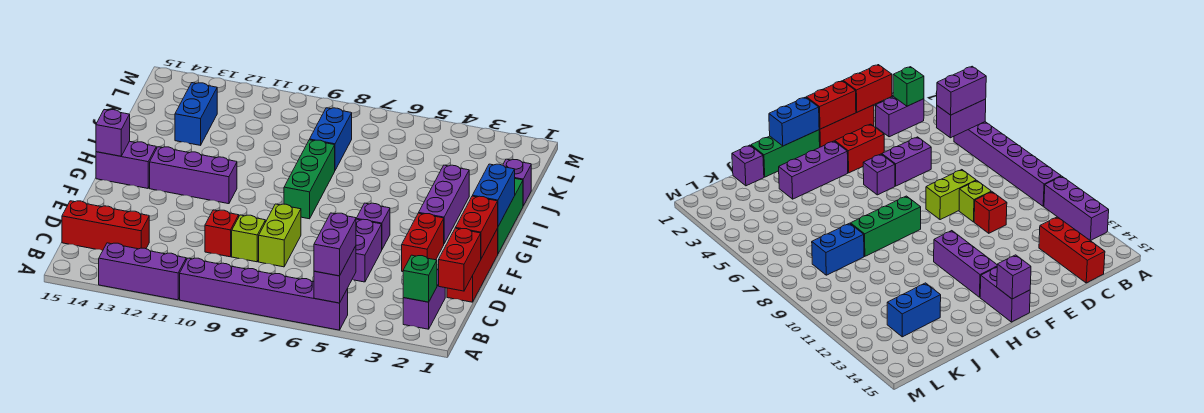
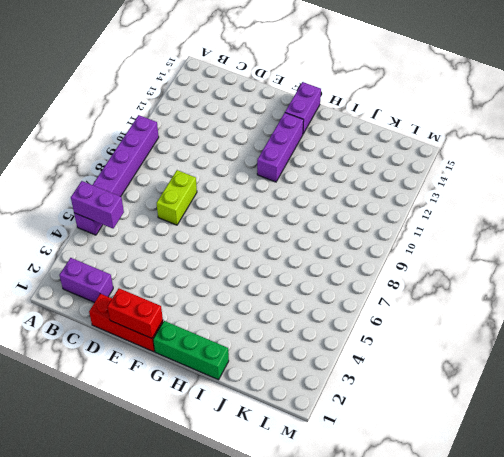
lime 1x2 brick [157,170,197,225] -> lime 1x2 brick turned to [259,204,301,267]
none -> purple 1x3 brick [99,243,186,300]
none -> red 1x3 brick [62,201,149,250]
none -> purple 1x2 brick [352,219,382,282]

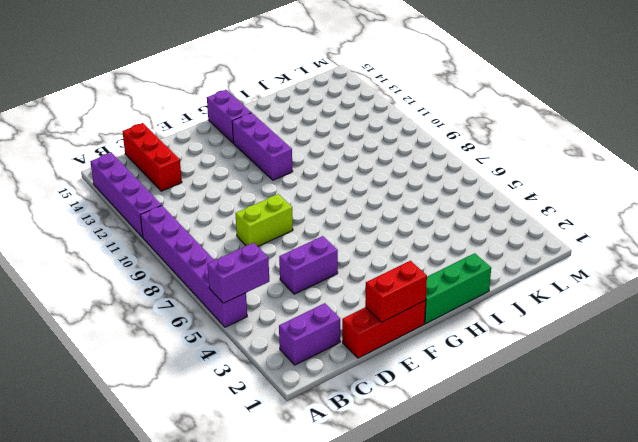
purple 1x4 brick [90,153,161,237] -> purple 1x3 brick [99,243,186,300]
none -> lime 1x1 brick [232,215,265,262]
none -> red 1x1 brick [205,210,239,257]
none -> red 1x2 brick [402,213,444,272]

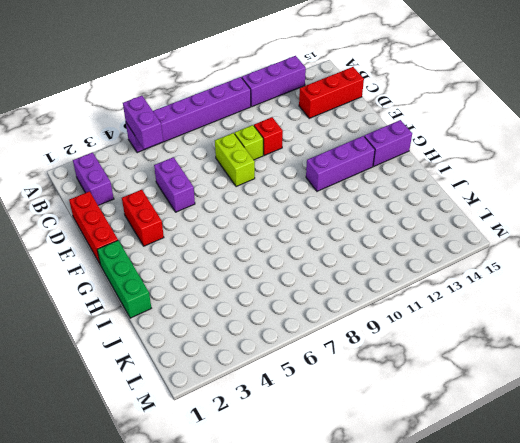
none -> purple 1x1 brick [356,203,390,249]
none -> purple 1x3 brick [419,165,469,243]
none -> green 1x3 brick [284,140,335,219]

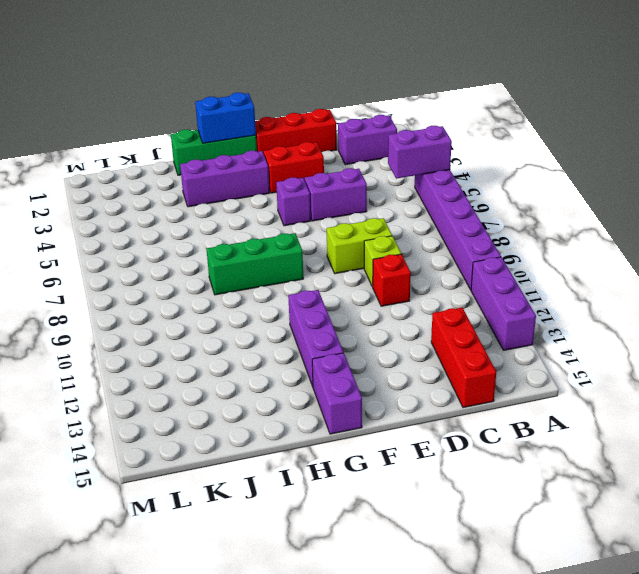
none -> purple 1x1 brick [503,159,531,206]
none -> blue 1x2 brick [310,108,352,170]
none -> blue 1x2 brick [175,83,217,145]

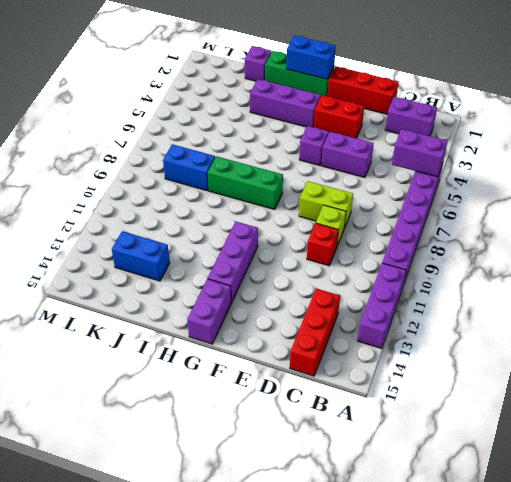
none -> green 1x1 brick [403,255,437,302]
none -> red 1x2 brick [439,228,481,291]
none -> red 1x2 brick [456,196,498,258]

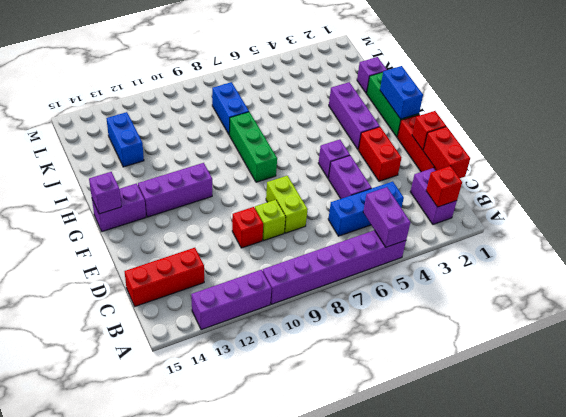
red 1x1 brick [426,166,462,207] -> green 1x1 brick [403,255,437,302]
blue 1x3 brick [328,182,404,236] -> none
red 1x1 brick [412,111,446,150] -> red 1x2 brick [456,196,498,258]
none -> purple 1x2 brick [314,213,356,276]

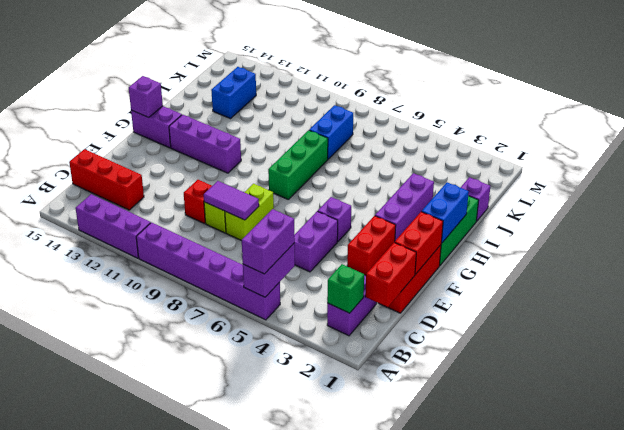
purple 1x2 tile [204,181,259,220] -> none

